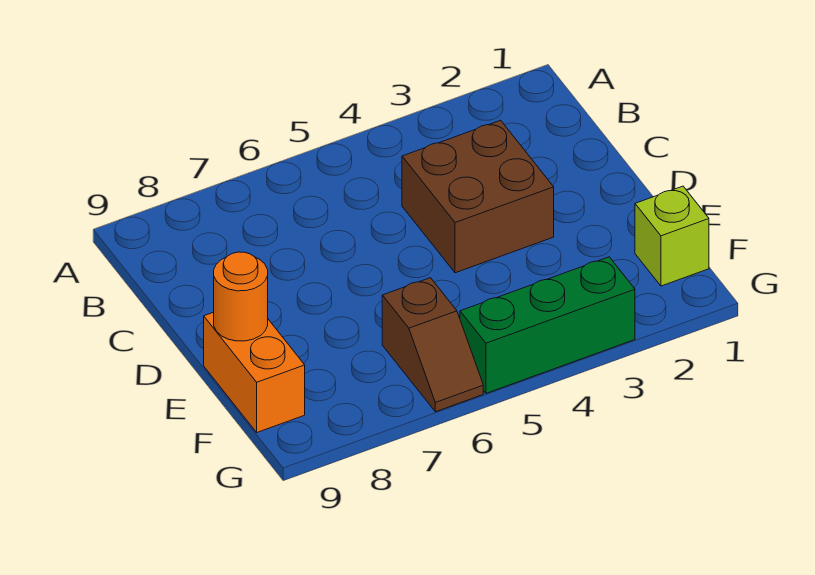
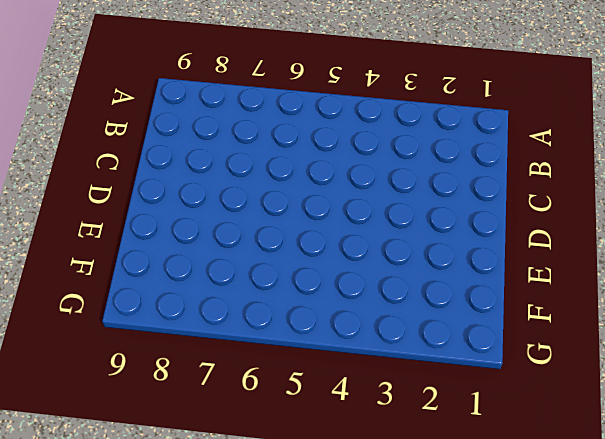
none -> brown 2x2 brick [402,120,554,273]
none -> orange 1x2 brick [204,312,305,432]

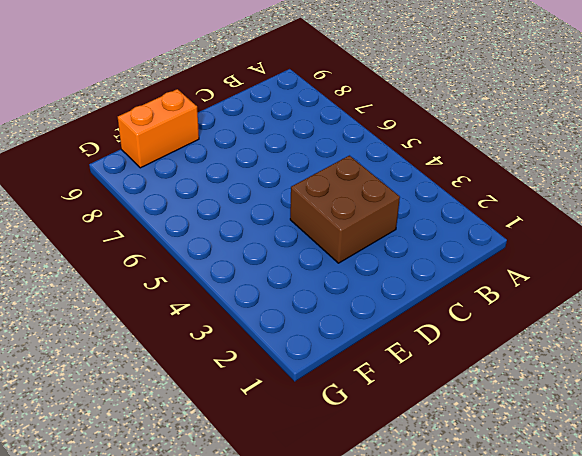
none -> lime 1x1 brick [635,186,709,286]
none -> brown 1x2 slope [382,278,483,412]

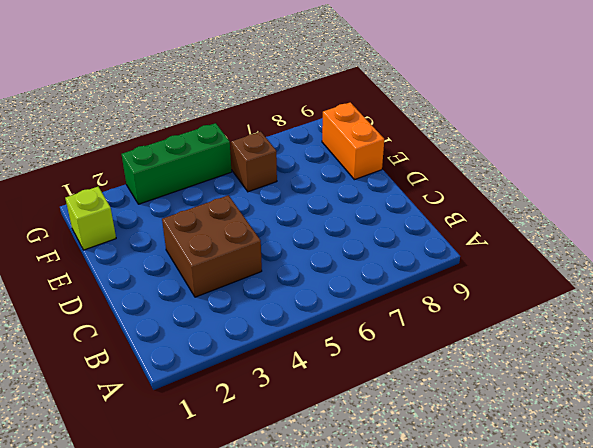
none -> orange 1x1 round brick [214,252,268,341]

